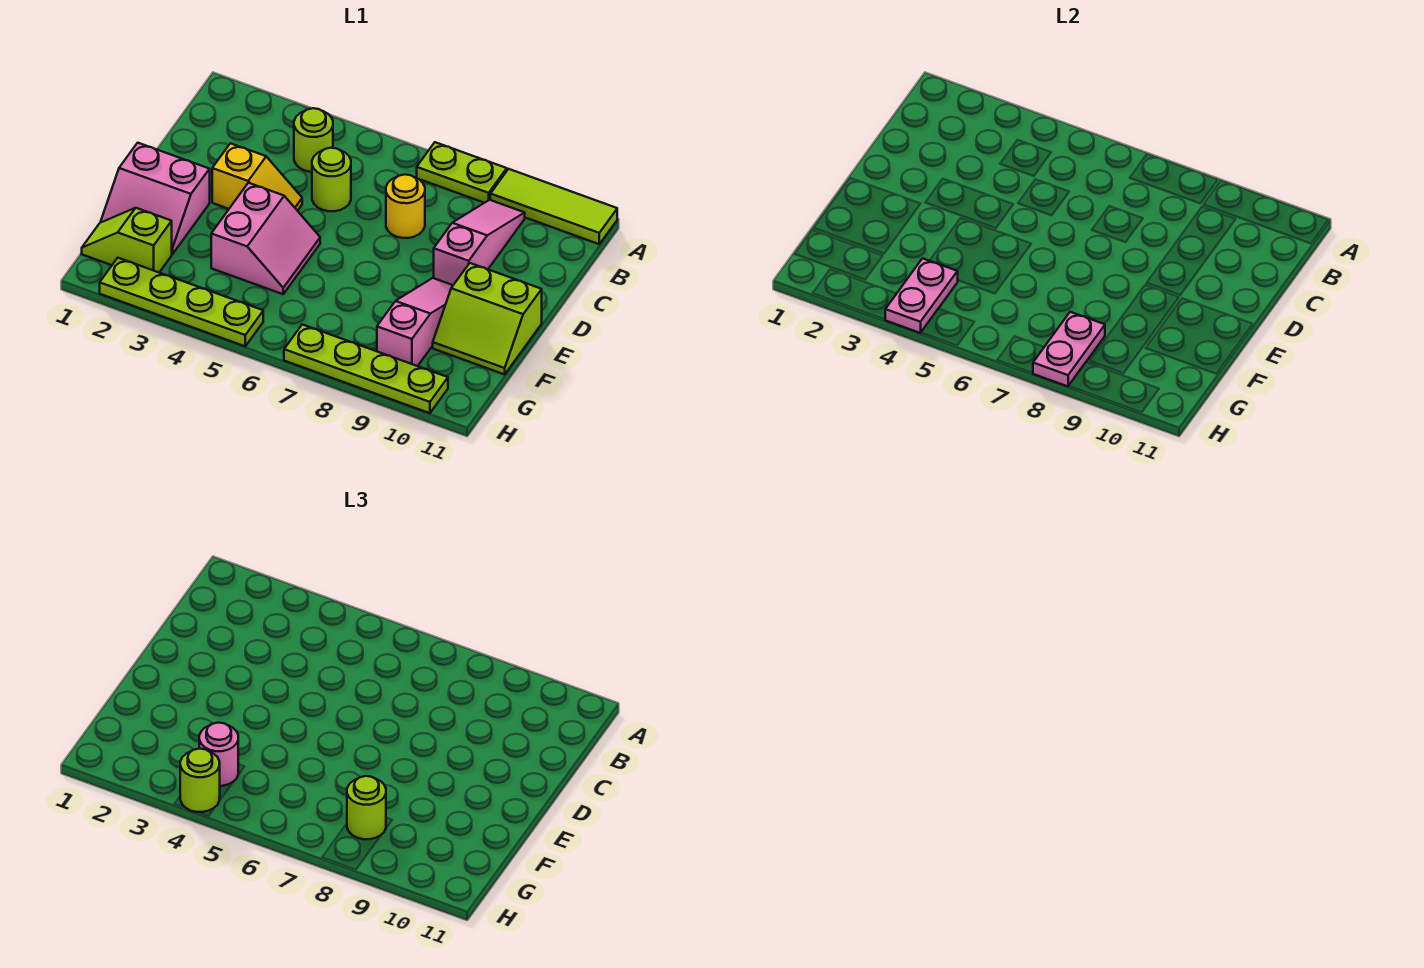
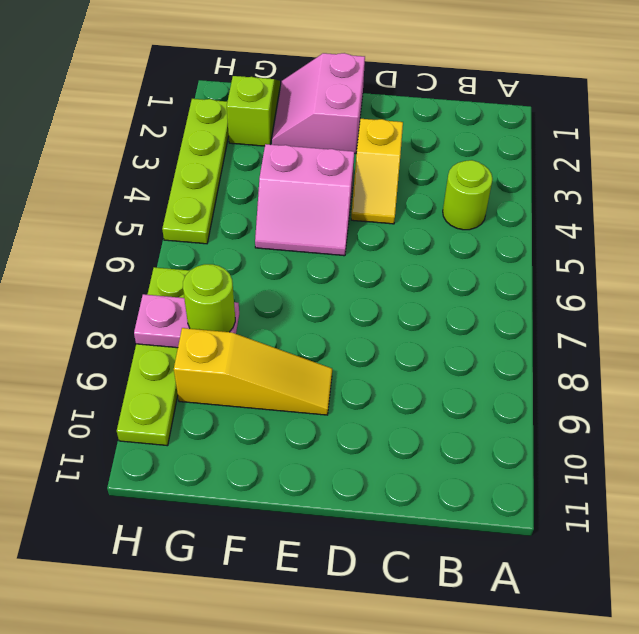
yellow 1x3 slope [174,328,332,415] -> pink 1x3 slope [377,278,453,366]
none -> lime 1x2 plate [417,142,507,203]
none -> lime 1x3 tile [490,169,617,244]
none -> pink 1x3 slope [434,200,525,285]

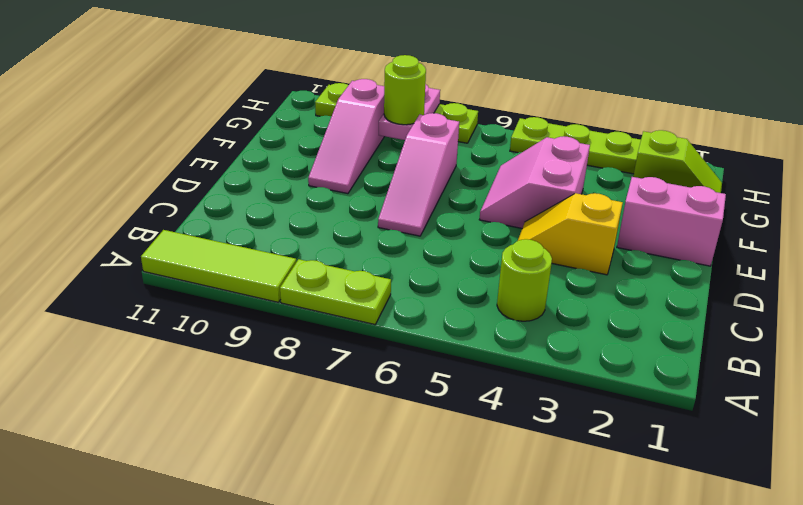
pink 1x3 slope [378,113,459,236] -> pink 1x3 slope moved to [434,200,525,285]
none -> lime 1x1 round brick [312,148,351,211]
none -> yellow 1x1 round brick [386,174,425,238]
none -> lime 2x2 slope [433,263,542,374]

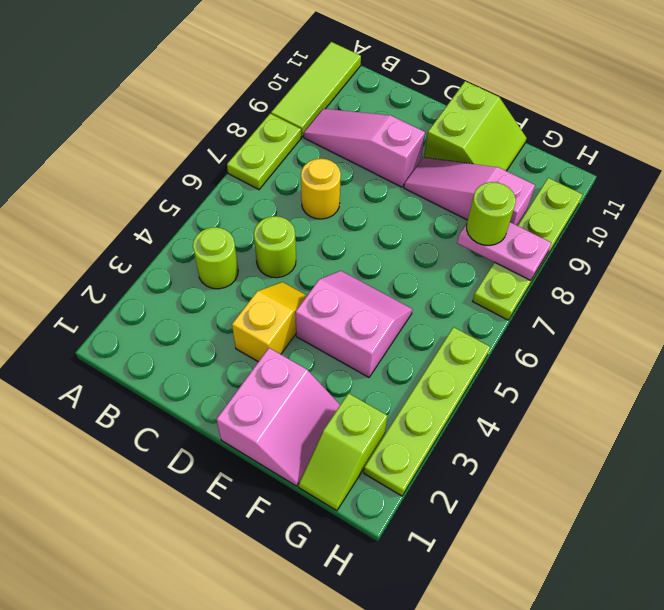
none -> pink 1x2 plate [885,258,958,333]
none -> pink 1x1 round brick [199,723,238,786]
none -> lime 1x1 round brick [180,749,220,812]

